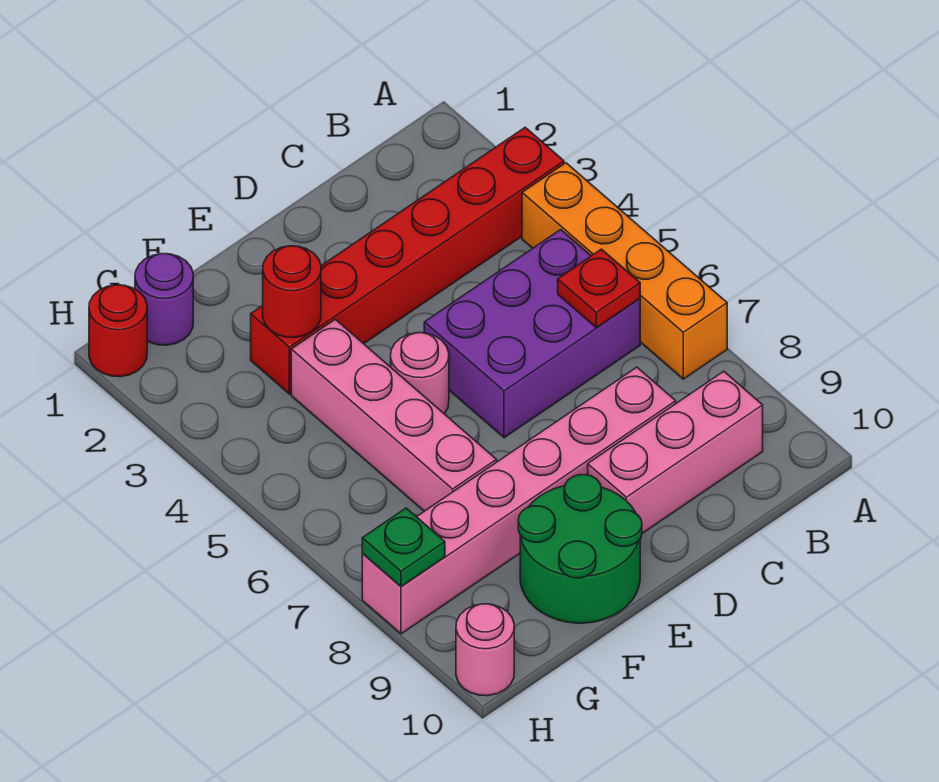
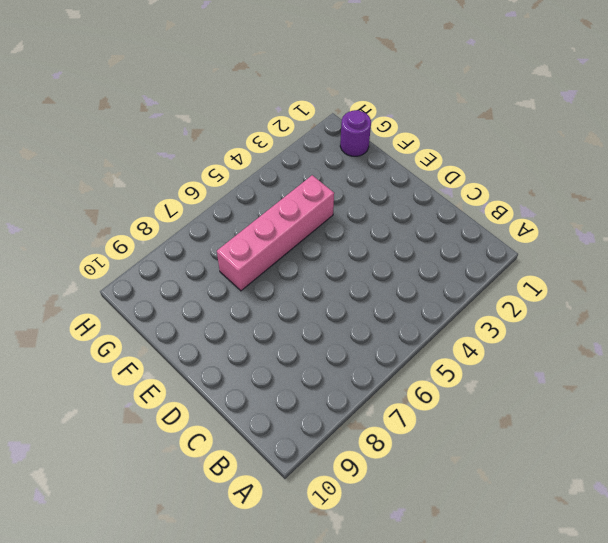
none -> red 1x6 brick [251,127,564,394]
none -> orange 1x4 brick [522,163,727,379]
none -> purple 2x3 brick [424,230,640,438]

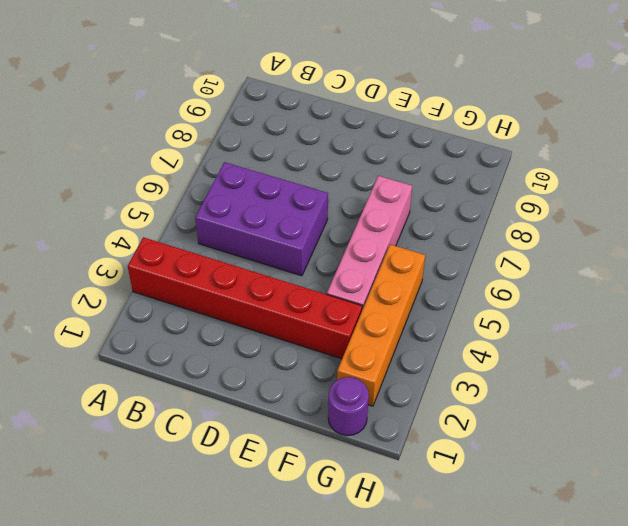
orange 1x4 brick [337,244,425,406] -> orange 1x4 brick moved to [522,163,727,379]
none -> pink 1x3 brick [588,371,763,533]
none -> pink 1x6 brick [362,367,676,634]
none -> pink 1x1 round brick [391,333,449,414]

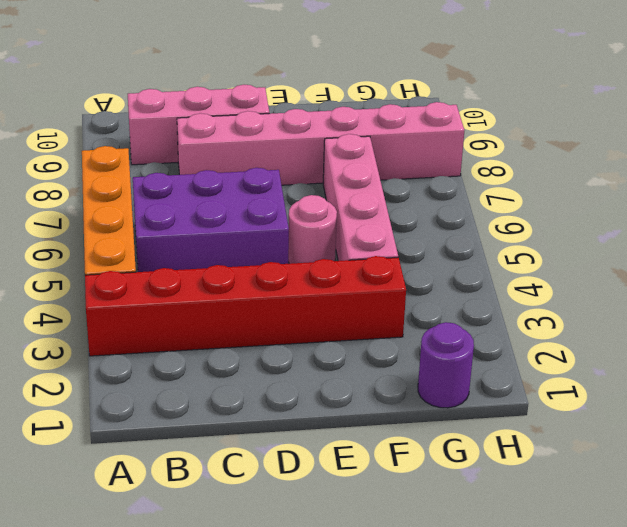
none -> green 2x2 round brick [518,475,642,623]
none -> red 1x1 round brick [89,285,147,377]
none -> pink 1x1 round brick [456,604,514,696]

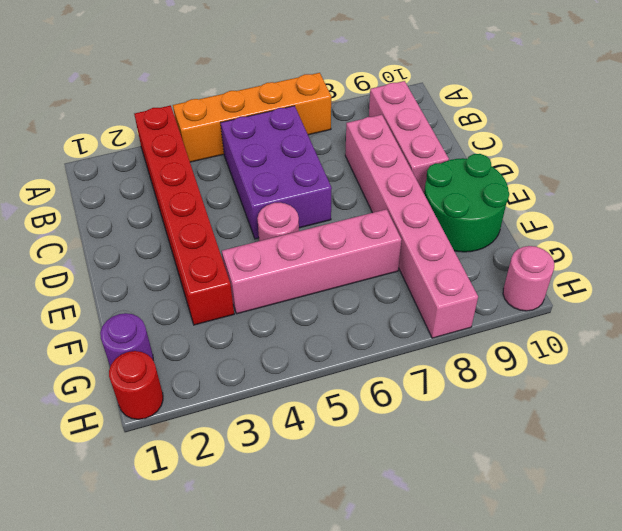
none -> red 1x1 plate [558,249,640,328]
none -> red 1x1 round brick [263,246,321,338]
none -> green 1x1 plate [362,508,445,586]

